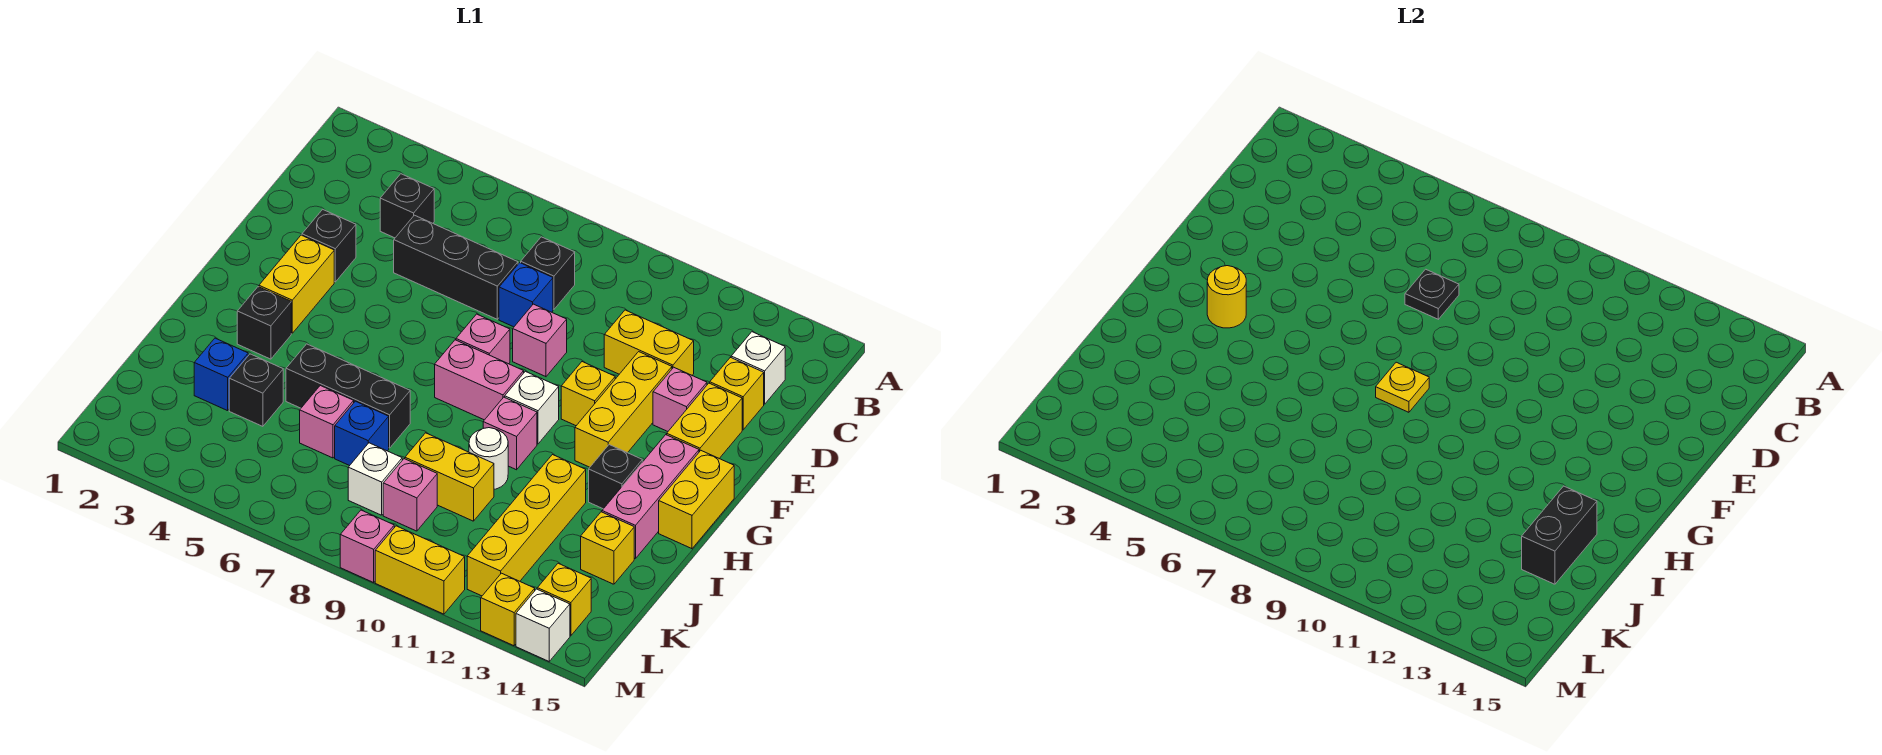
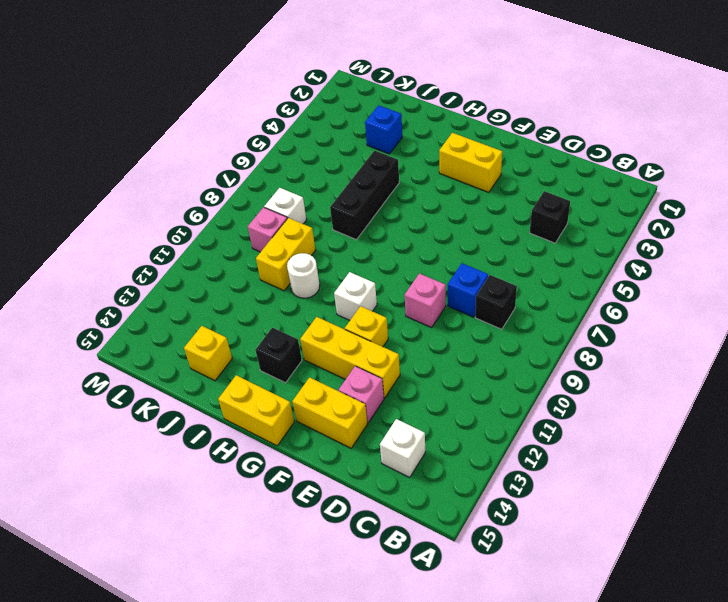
none -> black 1x3 brick [394,215,518,319]
none -> yellow 1x2 brick [604,310,694,375]
none -> yellow 1x1 brick [710,357,764,430]
none -> black 1x1 brick [302,209,356,282]

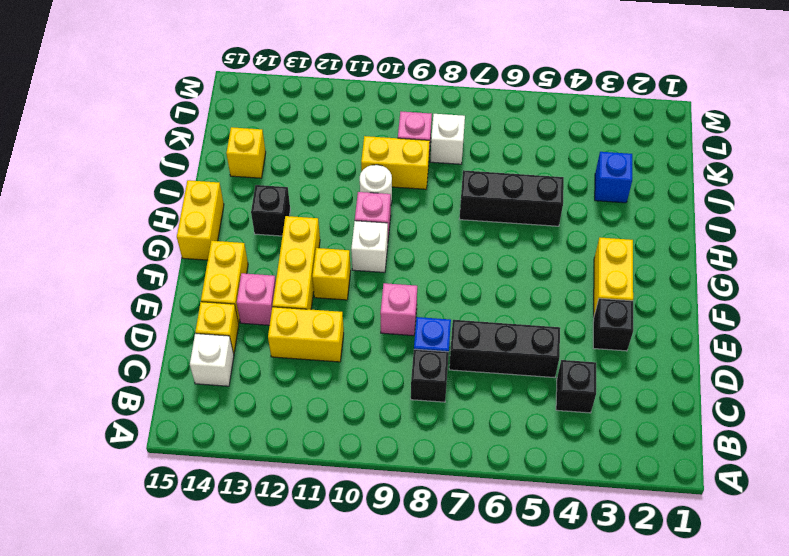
none -> pink 1x1 brick [456,314,510,364]
none -> pink 1x2 brick [435,340,524,420]
none -> pink 1x3 brick [602,435,699,559]
none -> black 1x1 brick [237,287,291,359]

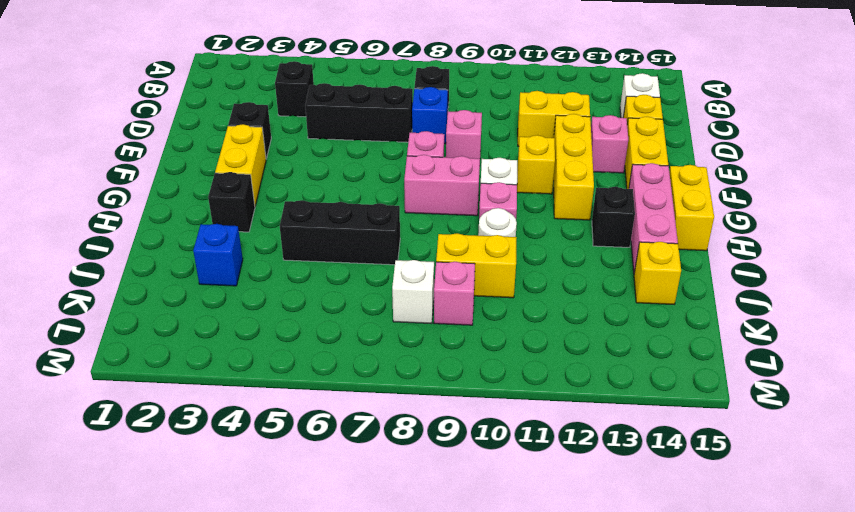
none -> yellow 1x4 brick [467,455,586,596]
none -> black 1x1 brick [229,354,283,426]
none -> pink 1x1 brick [300,386,354,458]
none -> blue 1x1 brick [335,401,389,466]

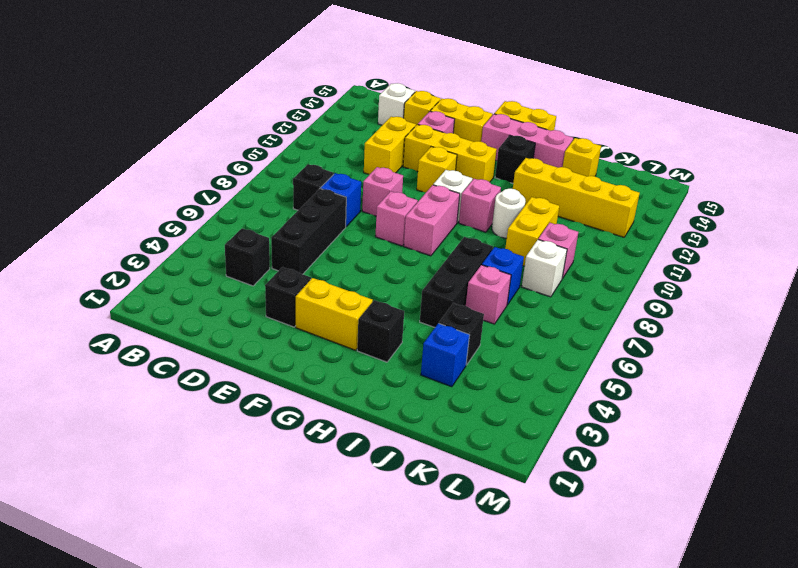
none -> yellow 1x1 brick [537,563,591,636]
none -> pink 1x1 brick [340,510,394,583]
none -> yellow 1x2 brick [375,526,465,614]
none -> yellow 1x1 brick [481,573,535,646]

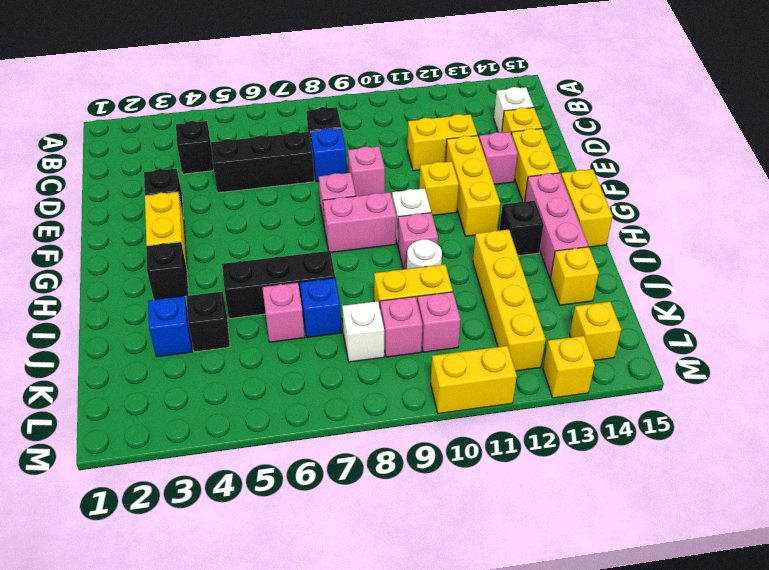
pink 1x1 brick [417,292,461,352] -> pink 1x1 brick moved to [340,510,394,583]
none -> white 1x1 brick [516,589,570,661]
none -> black 1x1 plate [1405,269,1459,319]
none -> yellow 1x1 round brick [1207,266,1246,328]
none -> yellow 1x1 plate [1376,362,1429,412]

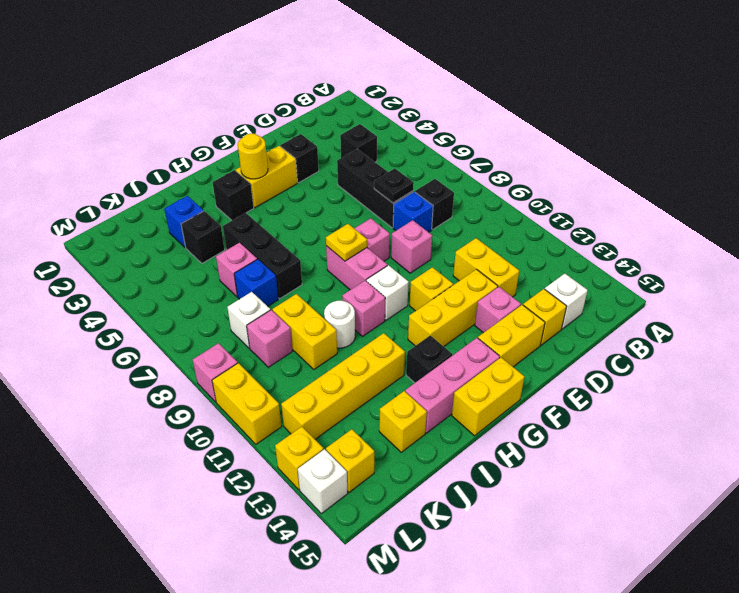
none -> black 1x2 brick [1522,486,1597,584]

